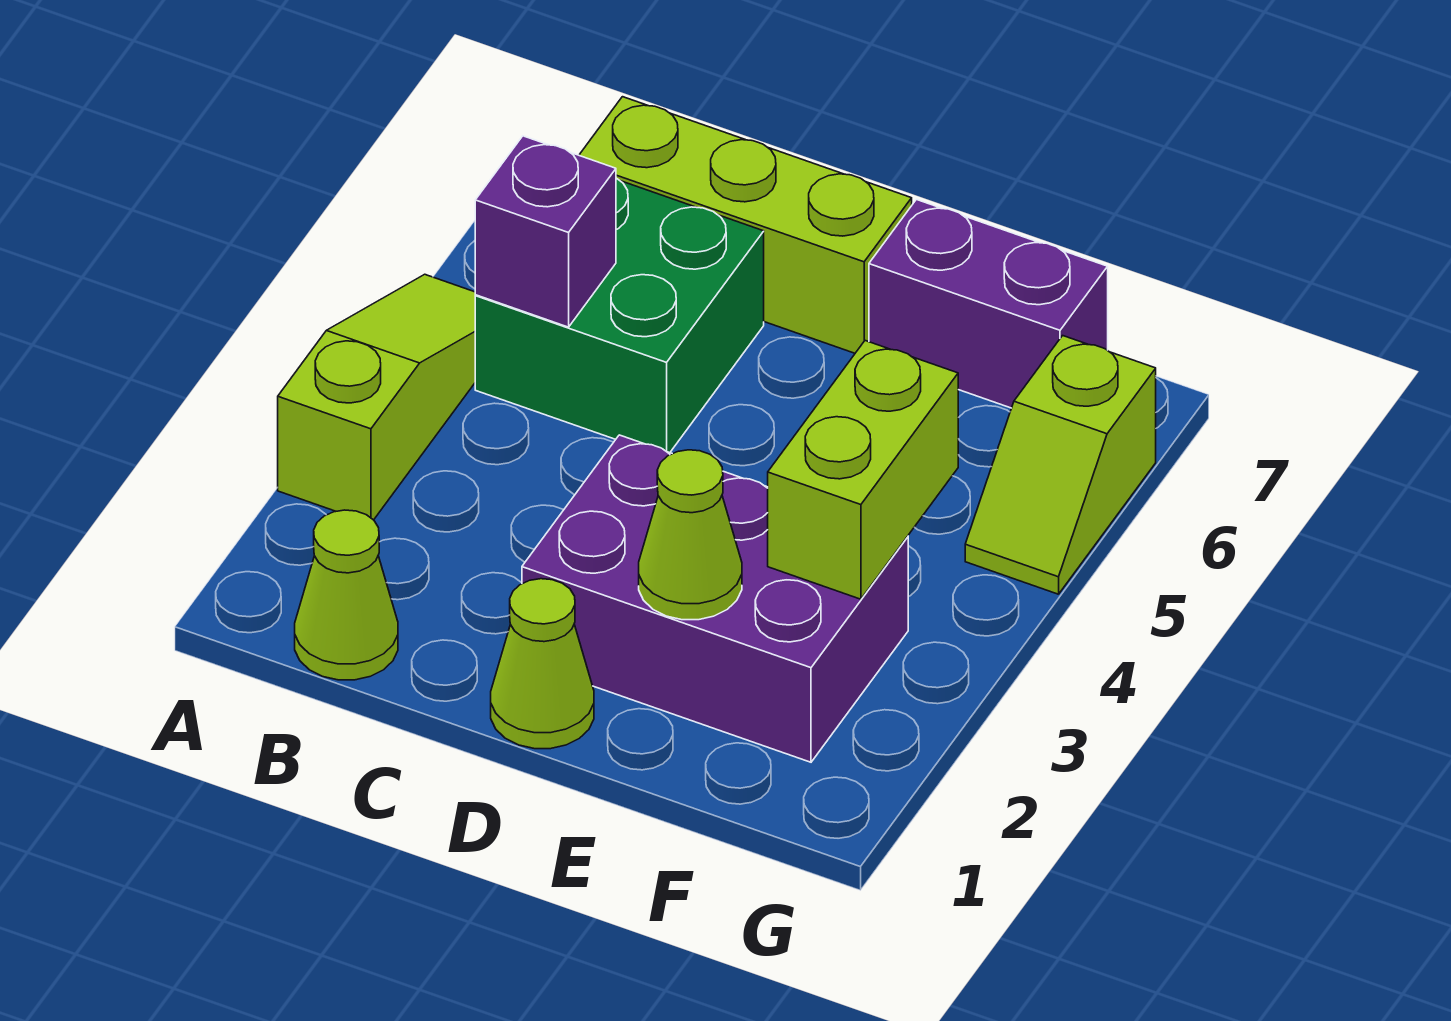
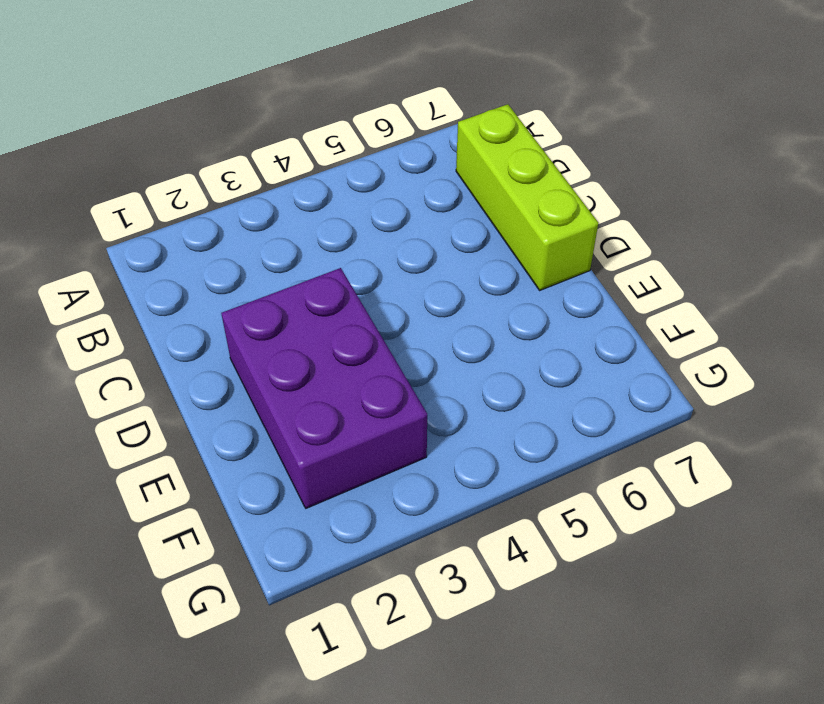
none -> lime 1x3 slope [278,274,475,520]
none -> lime 1x1 cone [295,510,398,680]

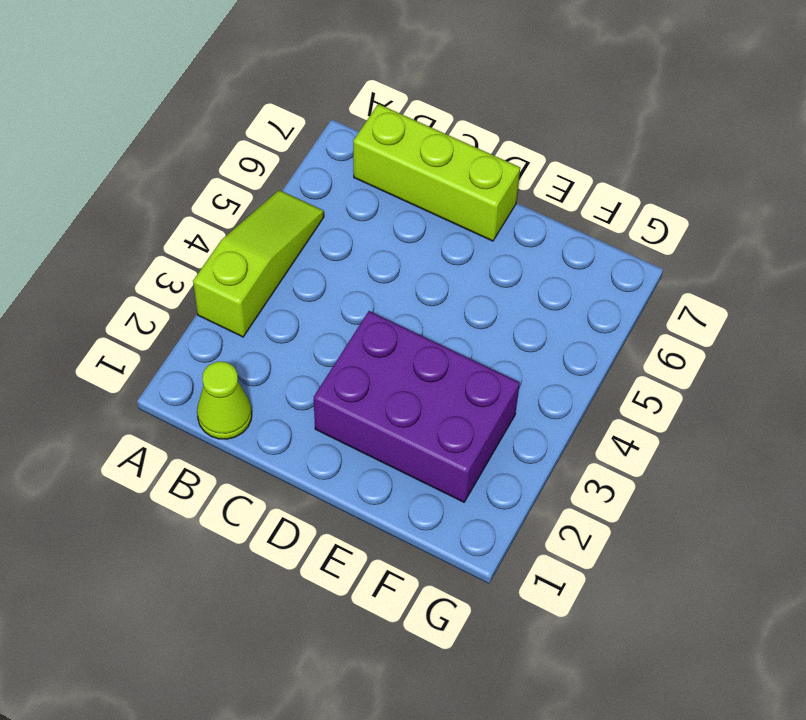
none -> green 2x2 brick [475,178,764,453]
none -> lime 1x1 cone [491,579,594,749]

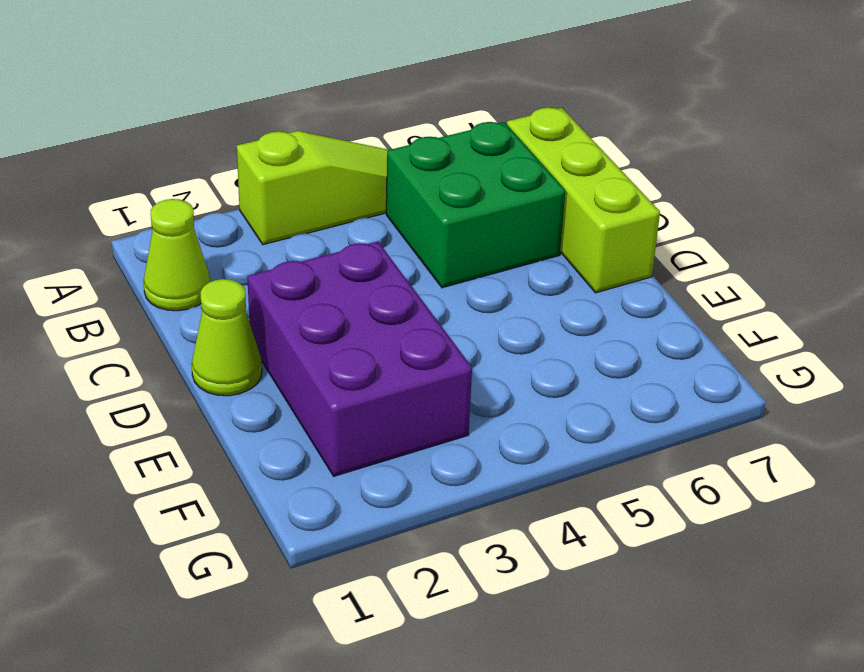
none -> purple 1x2 brick [869,200,1108,408]
none -> lime 1x2 slope [965,336,1156,594]

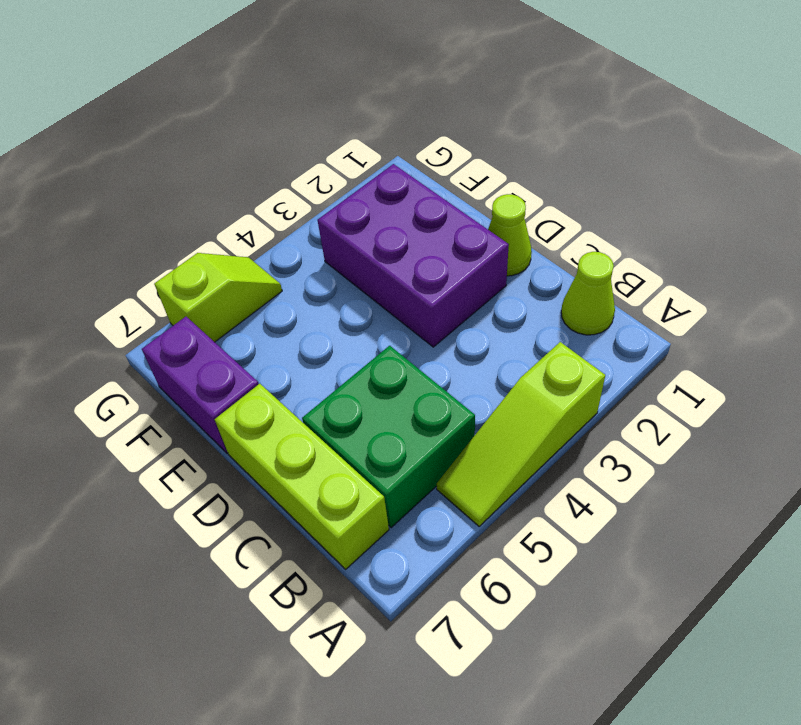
none -> purple 1x1 brick [475,136,616,327]
none -> lime 1x1 cone [639,450,742,620]

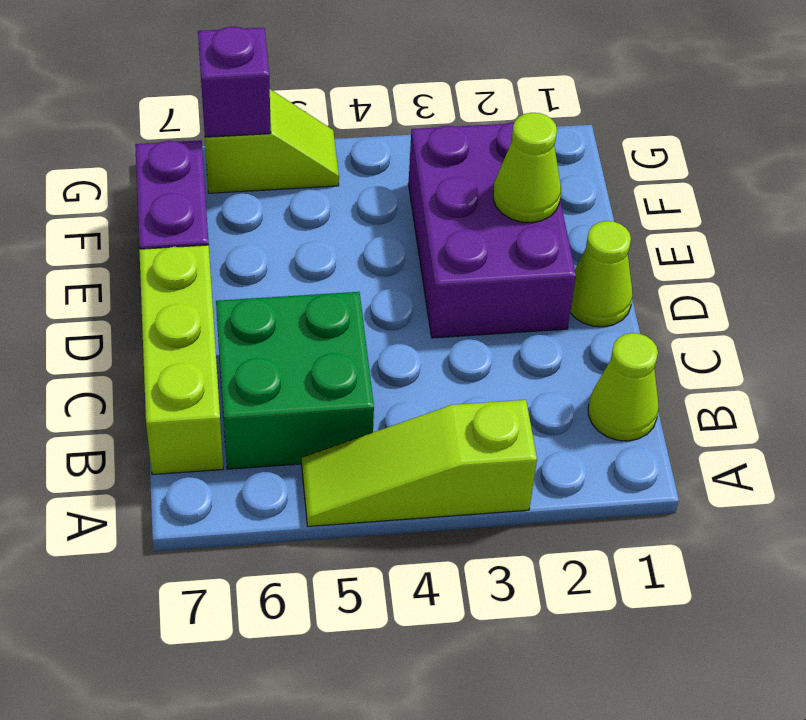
purple 1x1 brick [198,27,271,137] -> purple 1x1 brick moved to [475,136,616,327]
none -> lime 1x2 brick [768,341,958,599]

